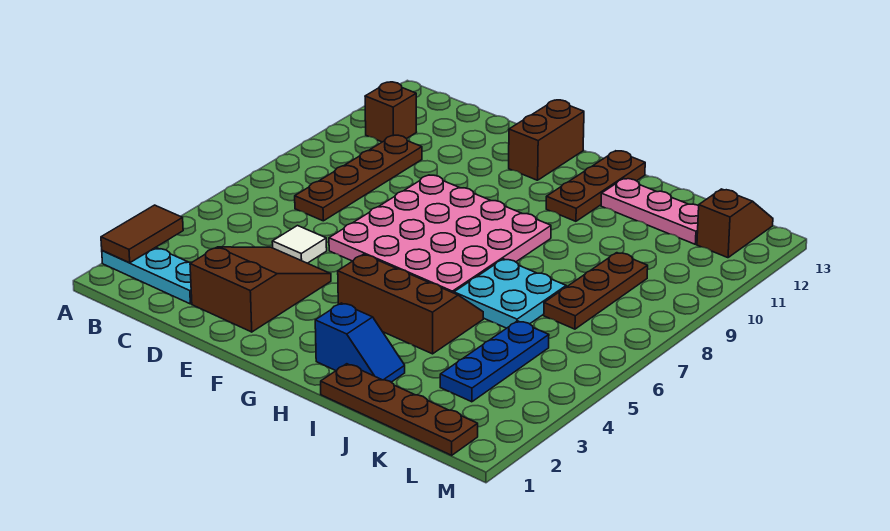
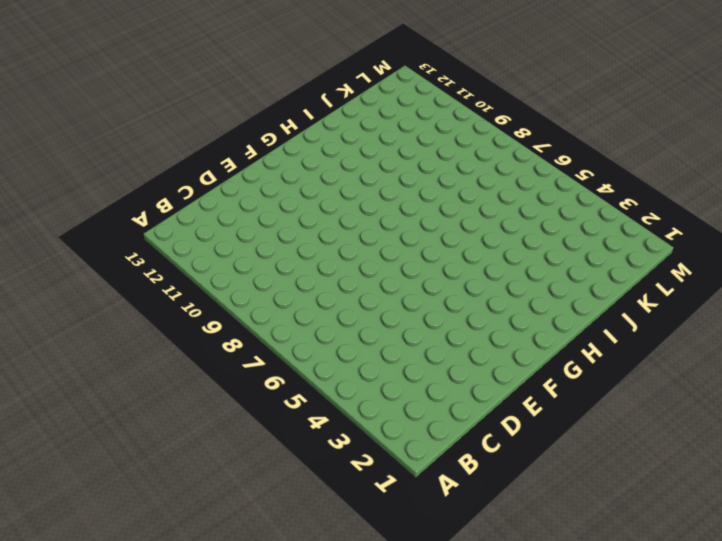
none -> cyan 1x3 plate [102,247,192,304]
none -> brown 1x1 brick [365,82,416,142]
none -> brown 1x4 plate [295,135,422,221]

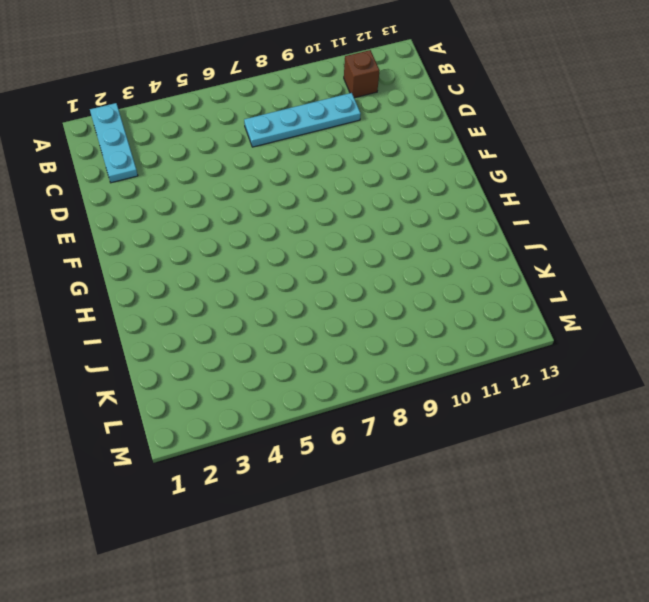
cyan 1x4 plate [244,93,361,147] -> brown 1x4 plate [295,135,422,221]
none -> brown 2x3 slope [190,247,331,332]
none -> white 1x1 tile [272,226,327,263]
none -> pink 4x4 plate [329,175,551,293]

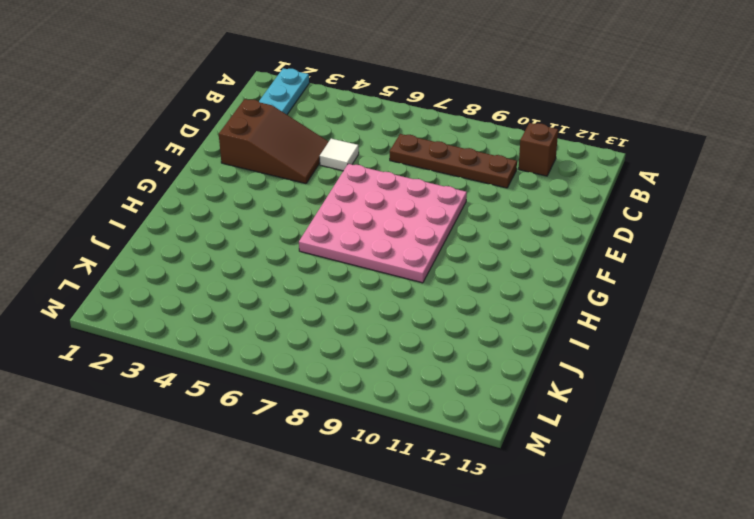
none -> brown 1x2 brick [509,100,584,180]
none -> brown 2x3 slope [338,254,483,354]
none -> blue 1x2 slope [315,303,405,382]

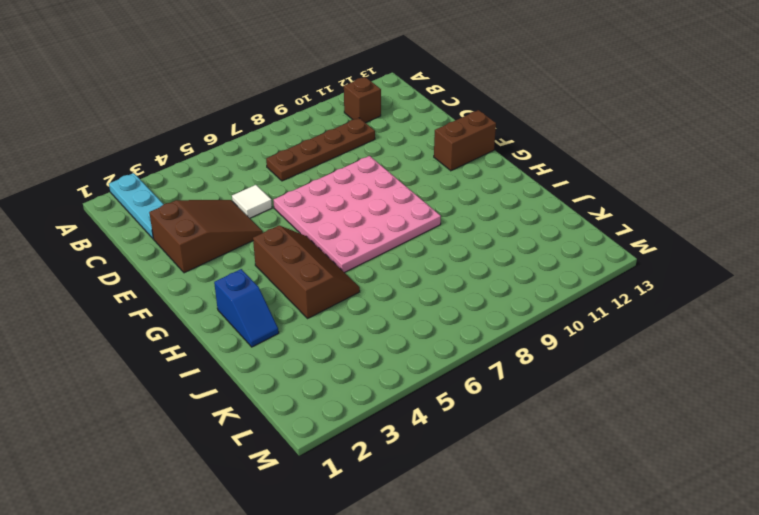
none -> brown 1x3 plate [546,151,645,221]
none -> brown 1x4 plate [321,364,478,455]
none -> cyan 2x2 plate [454,259,566,328]

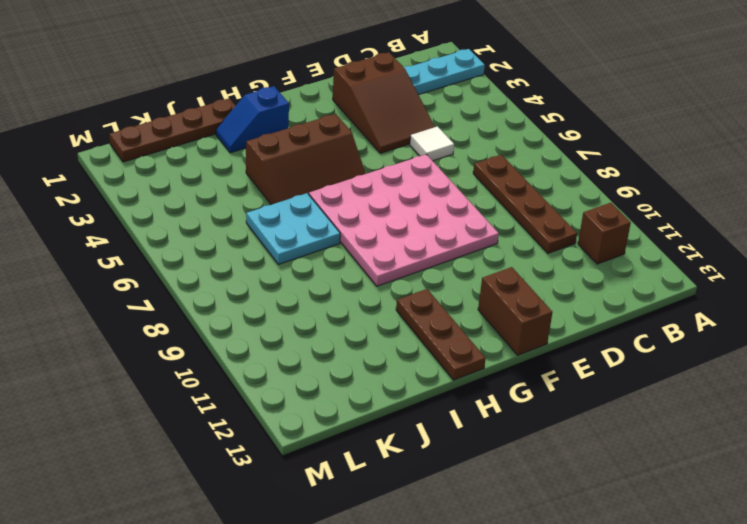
none -> pink 1x3 plate [601,179,699,244]
none -> blue 1x3 plate [440,321,549,402]
none -> brown 1x3 plate [544,253,648,329]

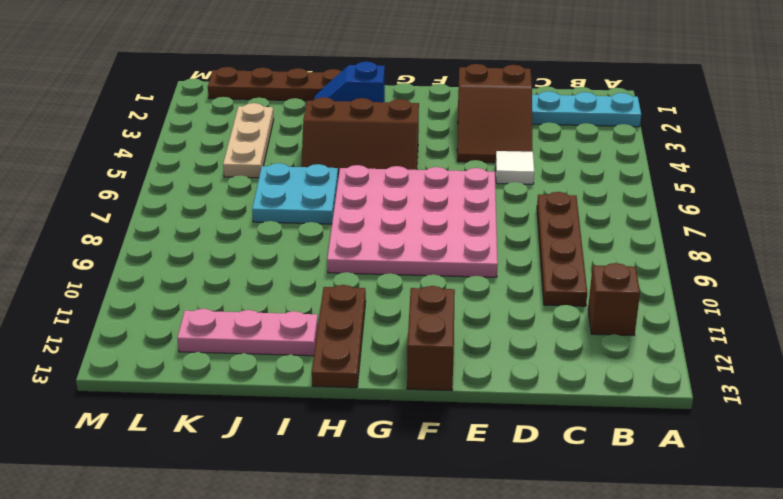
tan 1x3 plate [223,103,274,178] -> blue 1x3 plate [440,321,549,402]
none -> brown 1x3 plate [544,253,648,329]
none -> brown 1x2 slope [697,189,773,258]
none -> brown 1x2 tile [101,205,183,263]

